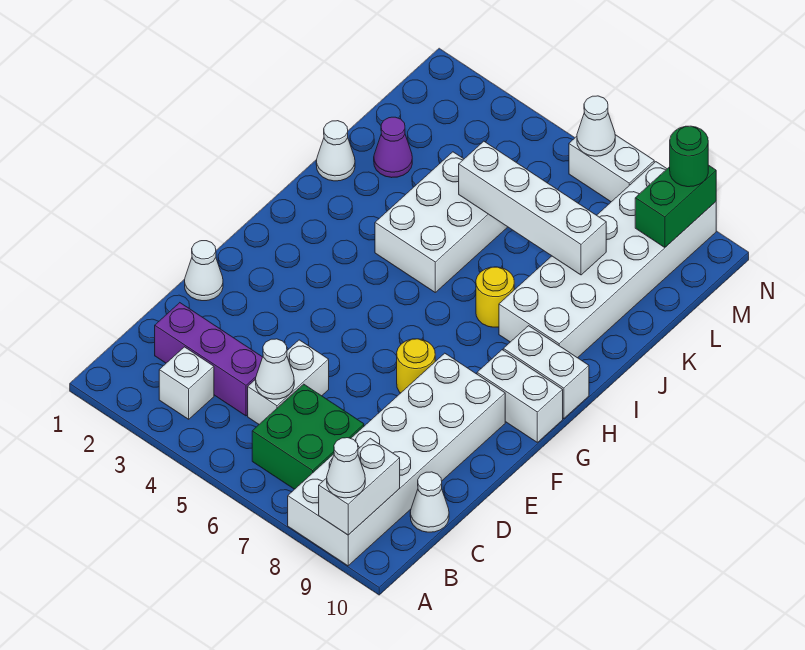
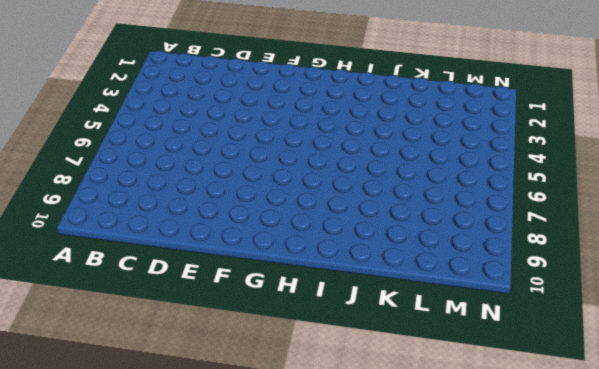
none -> white 2x6 brick [288,353,505,566]
none -> white 1x1 brick [159,347,214,419]
none -> green 2x2 brick [252,384,364,489]

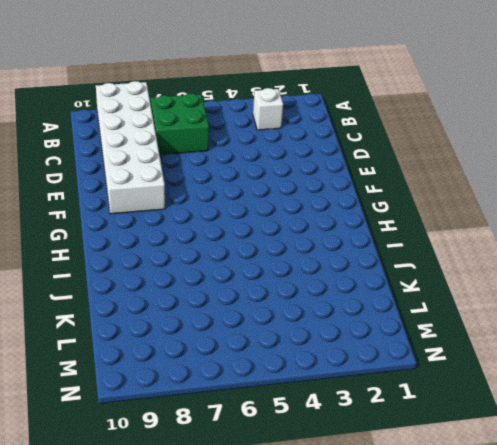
none -> purple 1x3 brick [155,303,262,416]
none -> white 1x2 brick [248,340,329,424]
none -> white 1x1 cone [410,472,449,532]

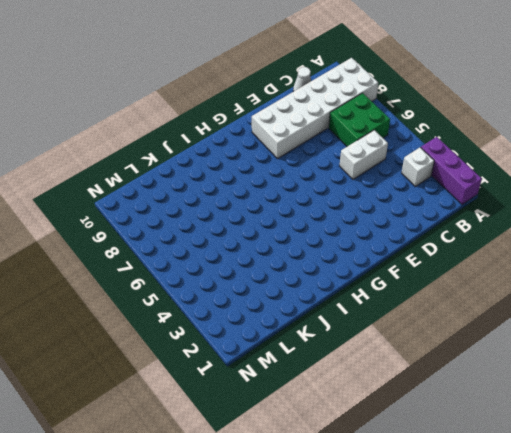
purple 1x3 brick [421,137,482,204] -> purple 1x3 brick moved to [155,303,262,416]
none -> white 1x1 cone [185,241,223,301]
none -> yellow 1x1 round brick [397,339,435,393]
none -> white 1x2 brick [477,350,563,442]

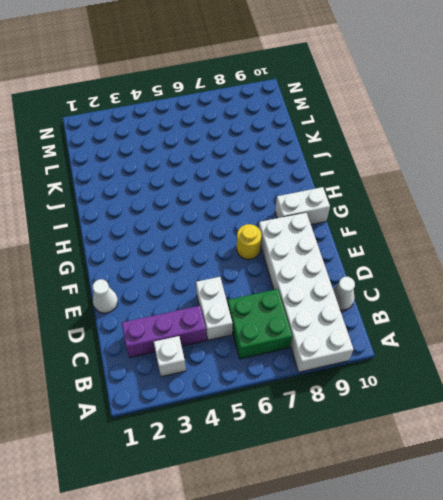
none -> white 1x2 brick [503,326,589,419]
none -> white 2x3 brick [375,152,507,292]
none -> yellow 1x1 round brick [476,267,514,327]

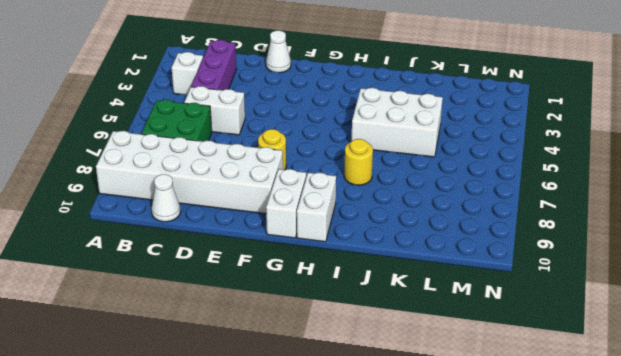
none -> white 2x6 brick [499,162,716,358]
none -> white 1x1 cone [316,121,355,181]
none -> purple 1x1 cone [374,117,412,178]

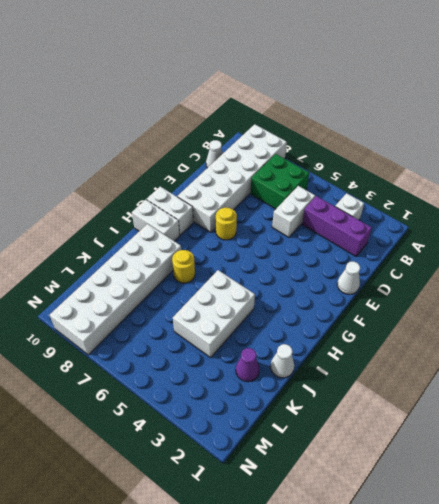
none -> white 1x2 brick [569,135,654,202]
none -> white 1x2 brick [319,438,400,535]
none -> white 1x1 cone [256,339,294,399]

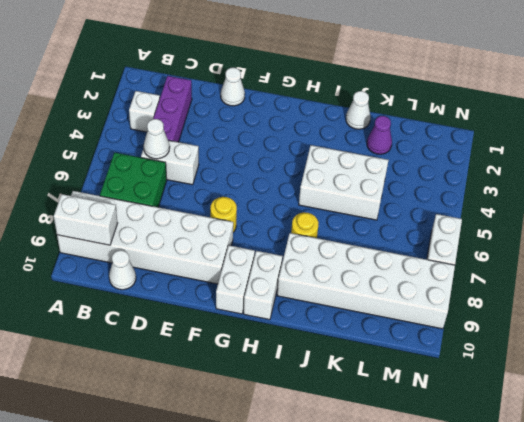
none -> white 1x4 brick [459,141,606,275]
none -> green 1x2 brick [635,165,716,248]
none -> white 1x1 cone [577,96,615,156]

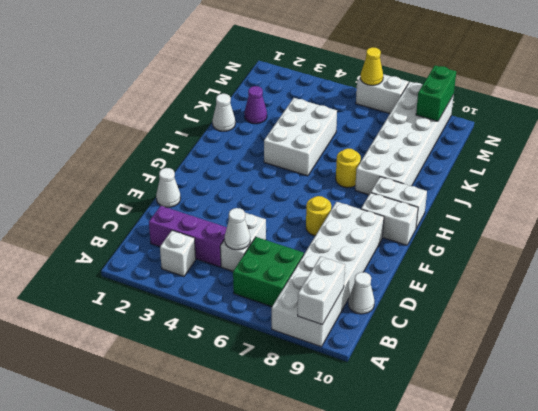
yellow 1x1 cone [360,47,383,85] -> white 1x1 cone [577,96,615,156]
none -> white 1x4 brick [459,141,606,275]
none -> white 1x1 cone [327,438,365,498]
none -> green 1x1 round brick [670,126,708,187]

